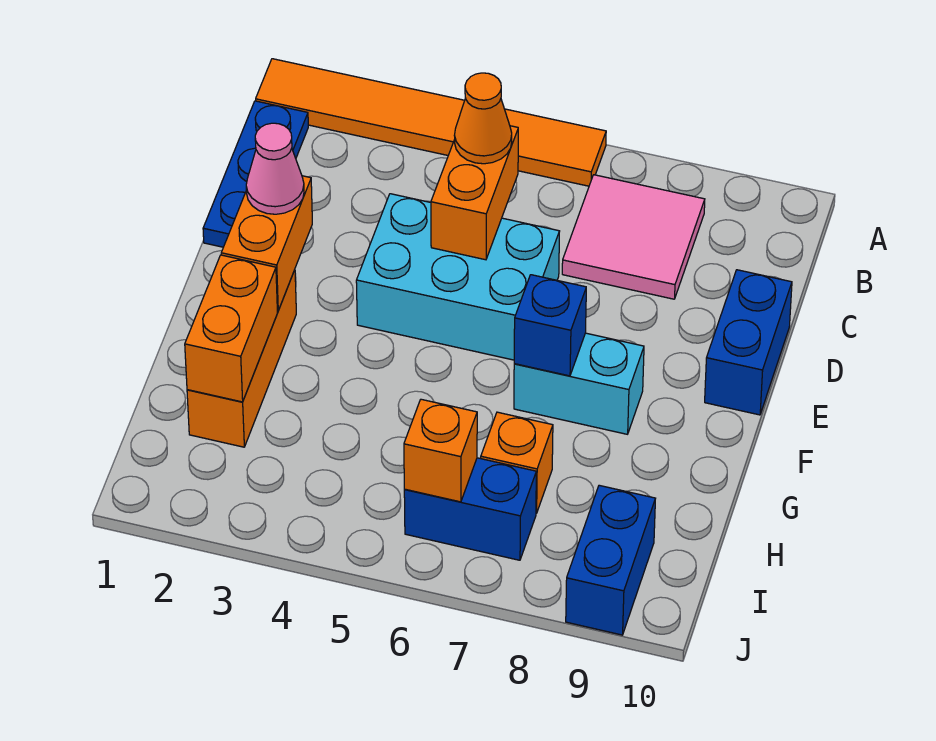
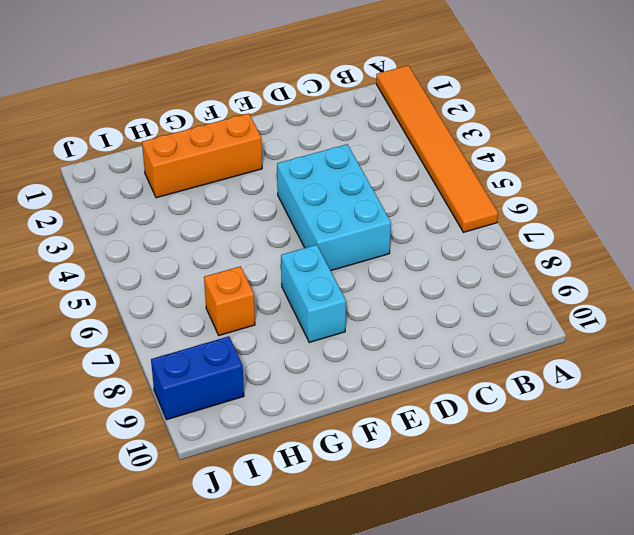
none -> blue 1x3 plate [203,101,308,247]
none -> pink 2x2 tile [562,175,705,299]
none -> blue 1x2 brick [705,270,792,415]

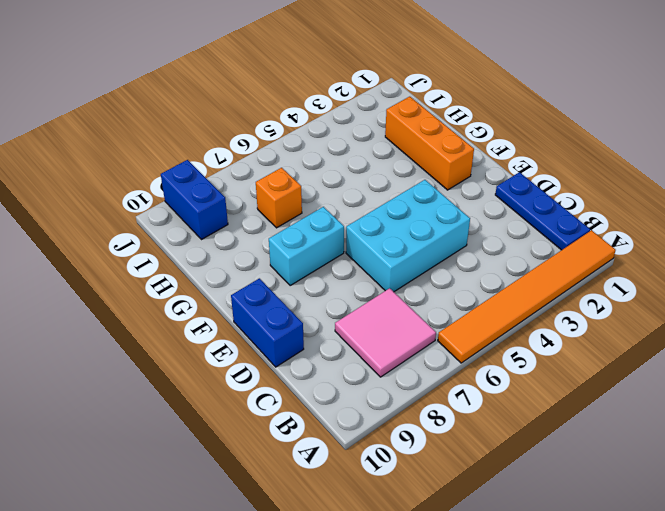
none -> blue 1x2 brick [404,458,536,560]
none -> orange 1x2 brick [431,126,518,260]
none -> orange 1x2 brick [221,176,312,311]

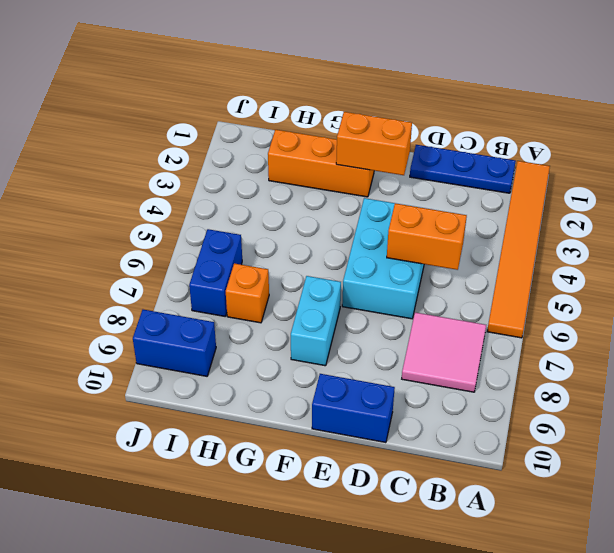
none -> blue 1x1 brick [514,275,586,376]
none -> orange 1x2 brick [185,255,277,402]
none -> orange 1x1 brick [404,399,477,502]

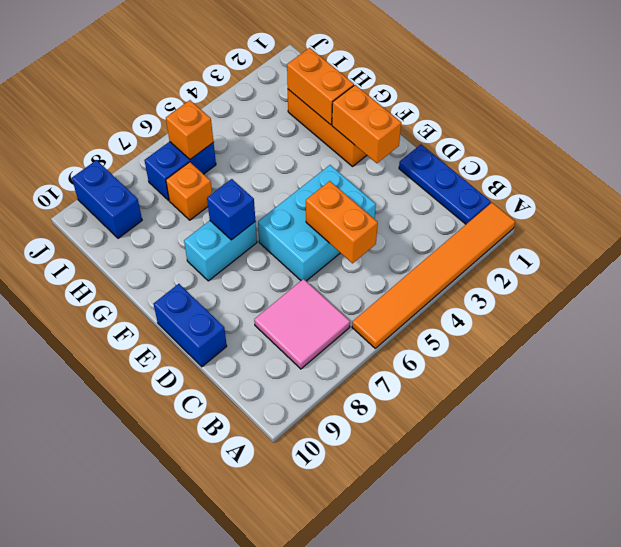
none -> orange 1x1 cone [454,73,512,164]
none -> pink 1x1 cone [246,123,304,214]

